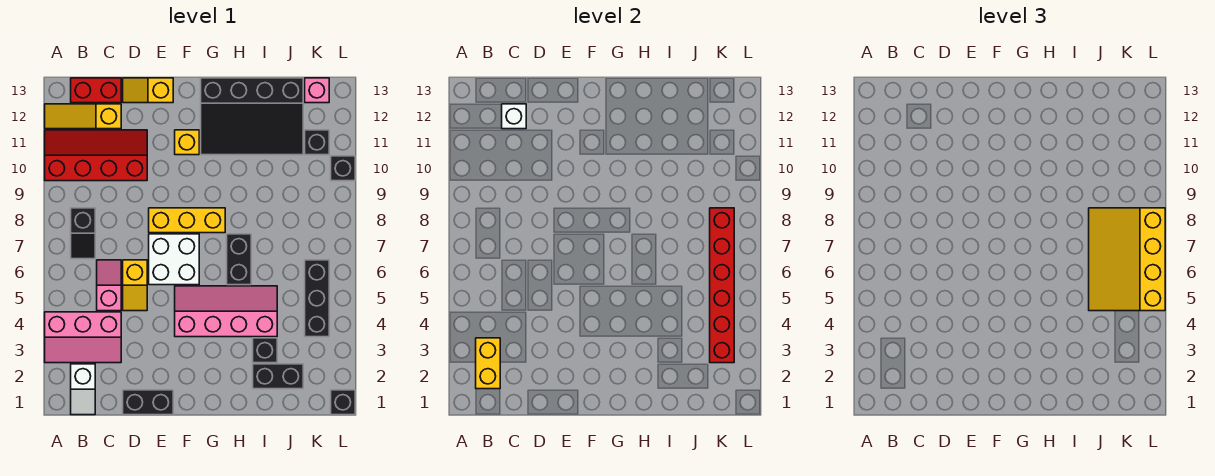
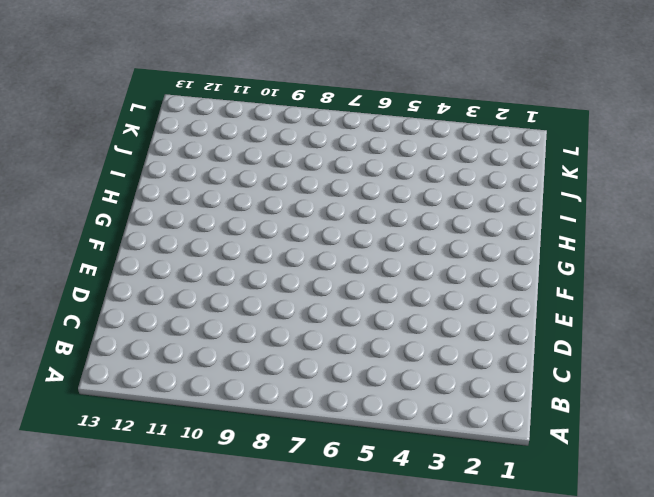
none -> pink 2x3 slope [45,312,121,363]
none -> red 2x4 slope [45,130,147,181]
none -> yellow 1x3 slope [45,104,121,129]

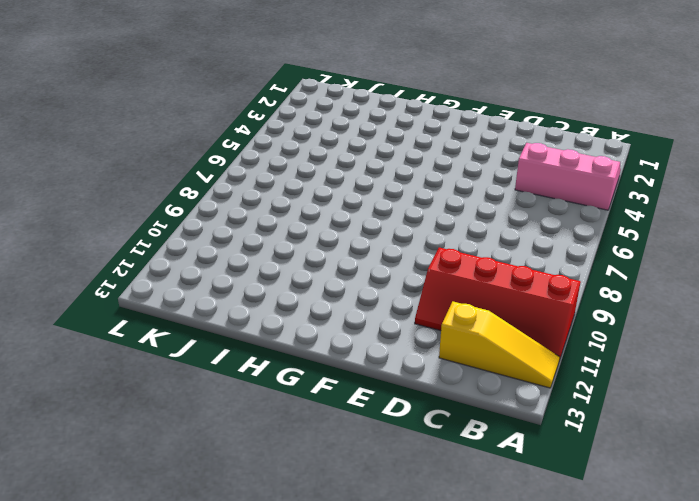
none -> white 1x2 slope [71,364,95,415]
none -> black 1x2 slope [71,208,95,259]
none -> red 1x2 brick [71,78,121,103]

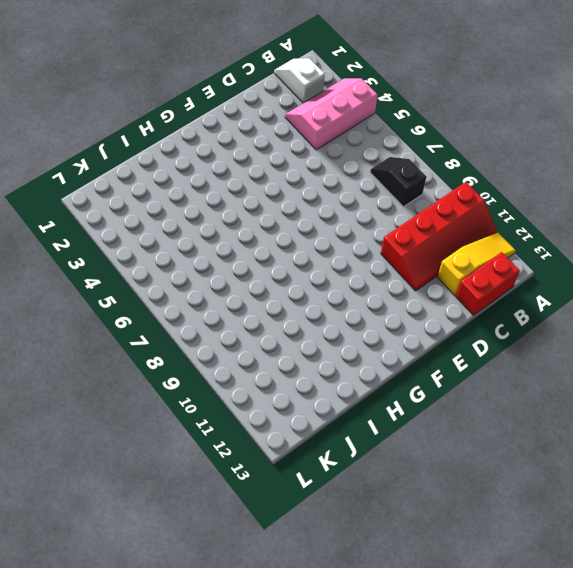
none -> pink 1x2 slope [97,260,121,311]
none -> black 1x2 brick [123,390,173,415]
none -> yellow 1x2 slope [123,260,147,311]

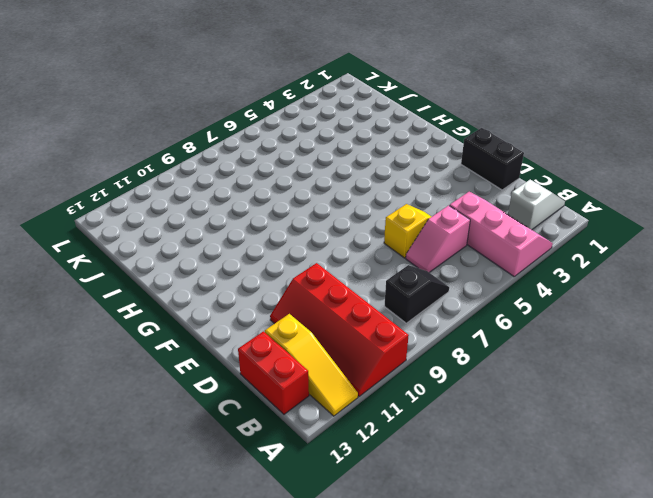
none -> yellow 1x2 slope [123,78,173,103]
none -> white 2x2 brick [149,234,199,285]
none -> yellow 1x3 brick [149,208,225,233]

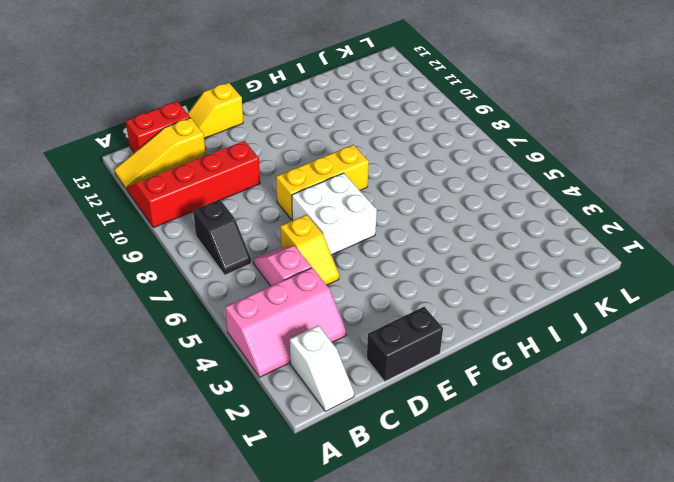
none -> pink 2x4 slope [175,286,277,337]
none -> yellow 1x1 brick [175,130,199,155]
none -> black 3x4 slope [201,78,303,155]

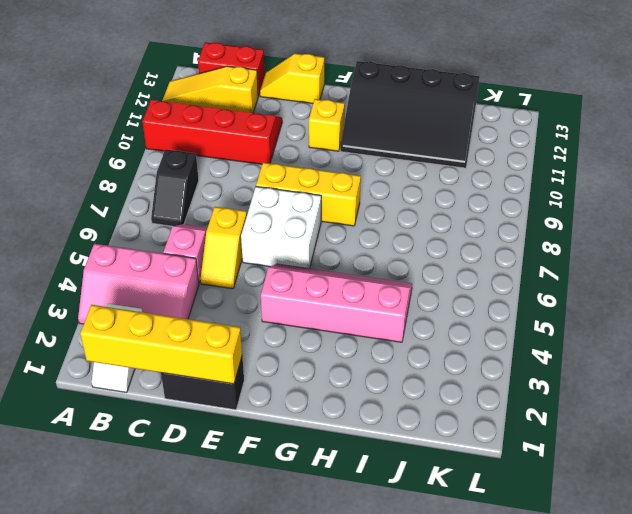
yellow 1x4 brick [80,305,242,384] -> none
none -> black 1x2 brick [227,234,251,285]
none -> black 1x2 brick [253,364,303,389]
none -> black 1x1 brick [253,338,277,363]

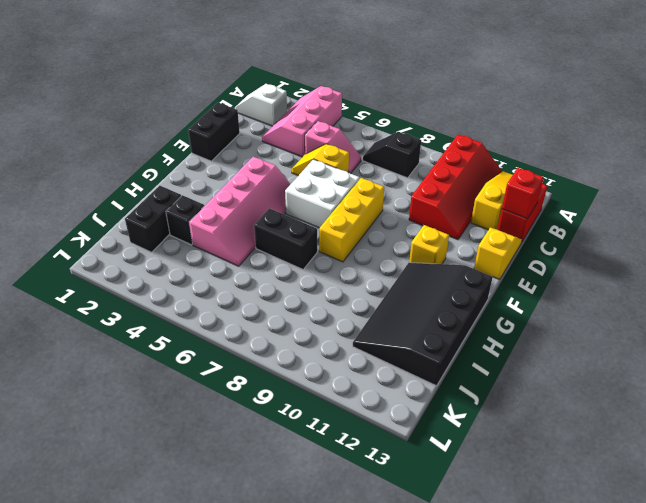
red 1x1 brick [502,168,544,219] -> none
none -> black 1x3 brick [305,260,329,337]
none -> black 1x1 brick [305,130,329,155]
none -> pink 1x1 brick [305,78,329,103]

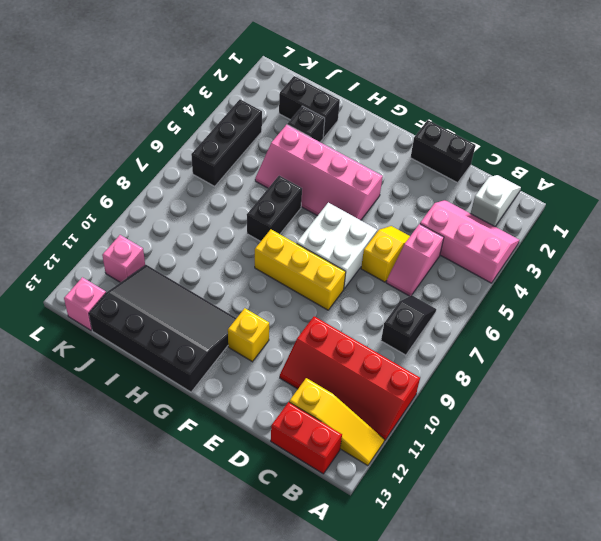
pink 1x1 brick [102,235,145,282] -> black 1x1 brick [305,130,329,155]
none -> yellow 1x2 slope [123,78,173,103]
none -> black 1x1 brick [331,390,355,415]
none -> black 1x1 brick [331,156,355,181]

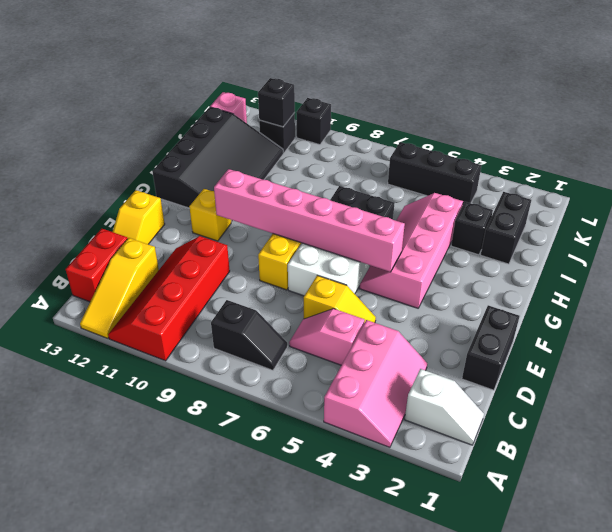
pink 1x6 brick [214,169,405,272] -> none
black 1x1 brick [258,78,295,127] -> black 1x1 brick moved to [331,390,355,415]
none -> yellow 1x2 brick [476,338,500,389]
none -> white 1x1 brick [502,104,526,129]
none -> red 1x6 brick [710,208,734,363]

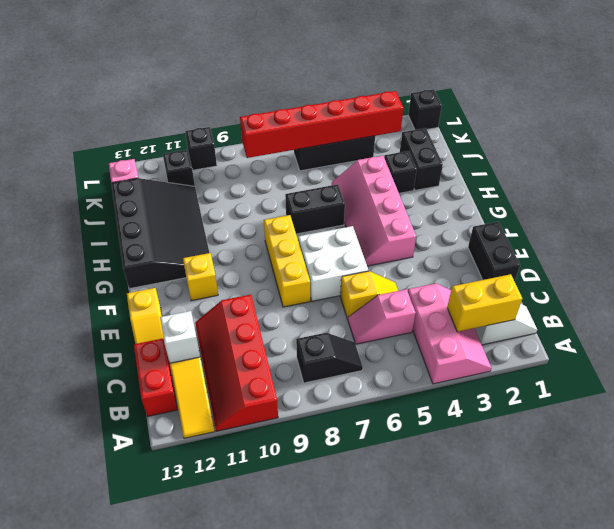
none -> yellow 3x4 slope [1089,208,1165,311]

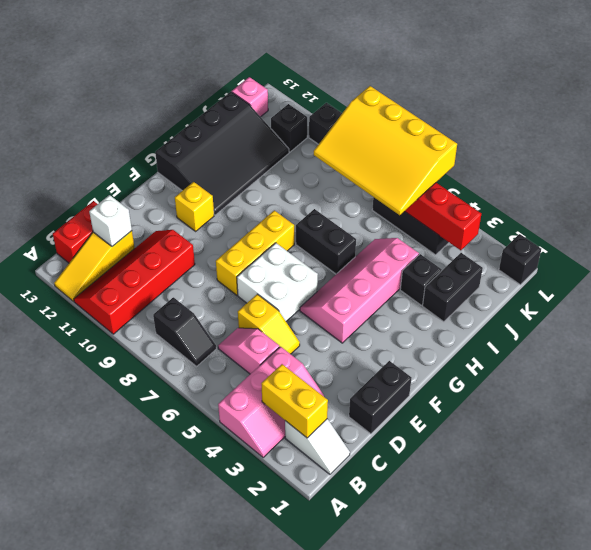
none -> yellow 1x2 slope [123,78,173,103]

